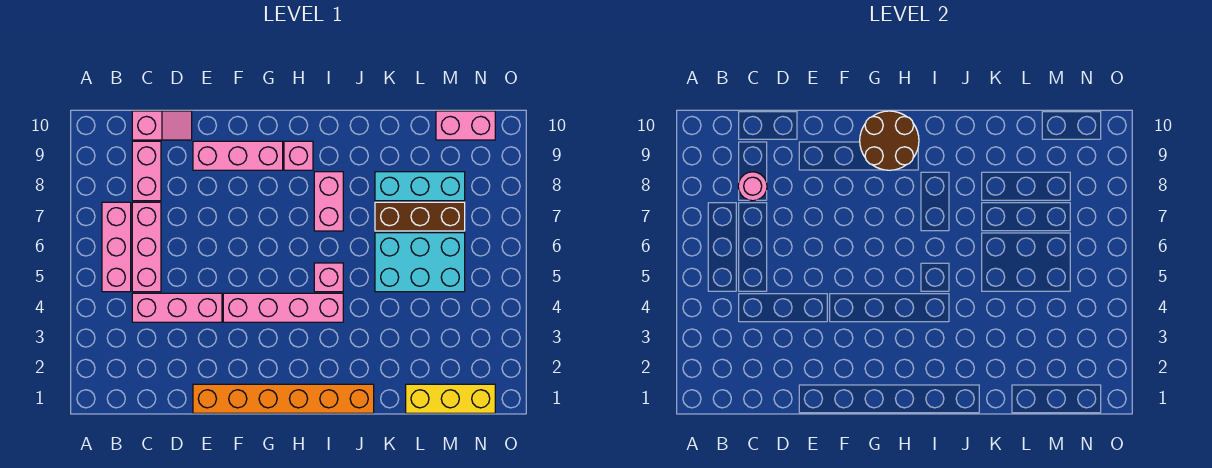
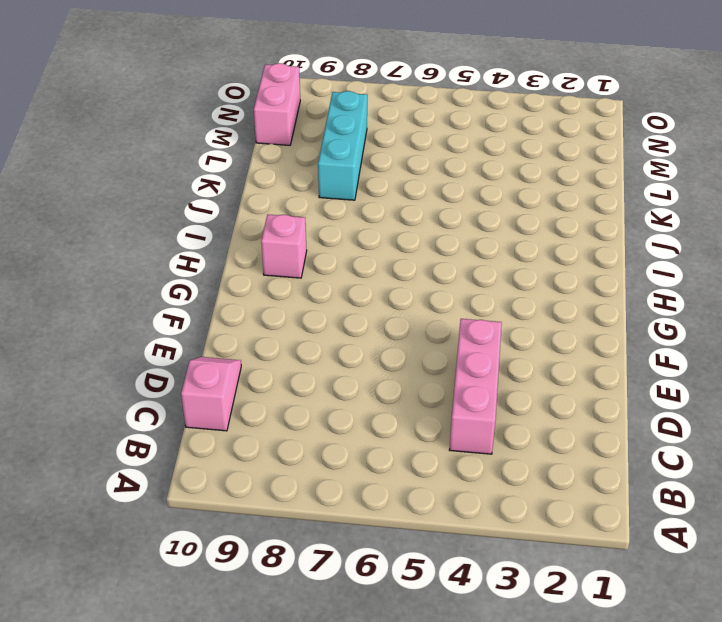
none -> pink 1x3 brick [102,202,131,292]
none -> pink 1x3 brick [132,202,161,292]
none -> pink 1x2 brick [132,141,161,201]

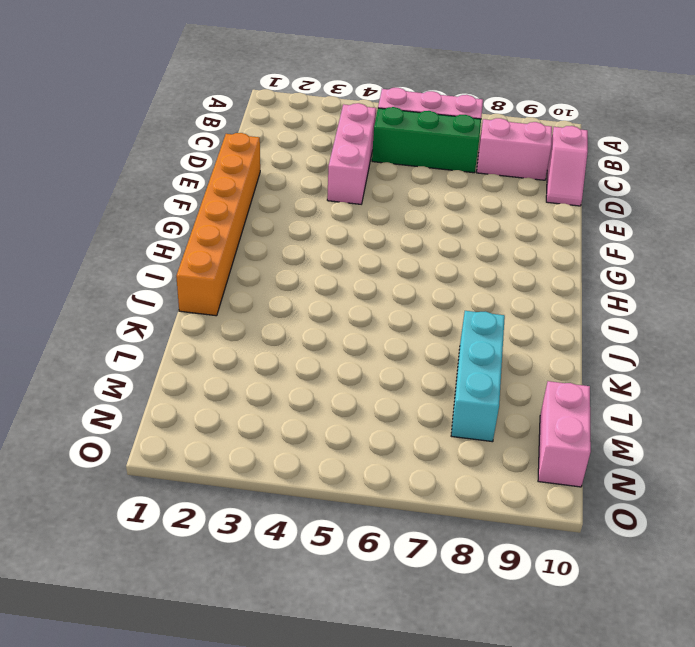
green 1x3 brick [372,107,481,173] -> pink 1x3 brick [132,202,161,292]
none -> pink 1x3 brick [193,141,283,170]
none -> pink 1x4 brick [223,293,343,322]
none -> pink 1x1 brick [284,141,313,170]

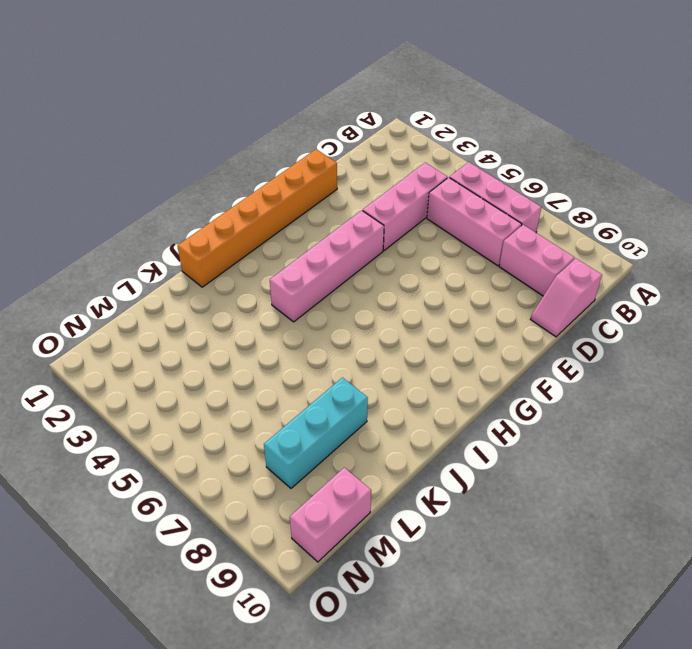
none -> pink 1x3 brick [193,141,283,170]
none -> pink 1x1 brick [284,141,313,170]
none -> pink 1x1 brick [314,263,343,292]

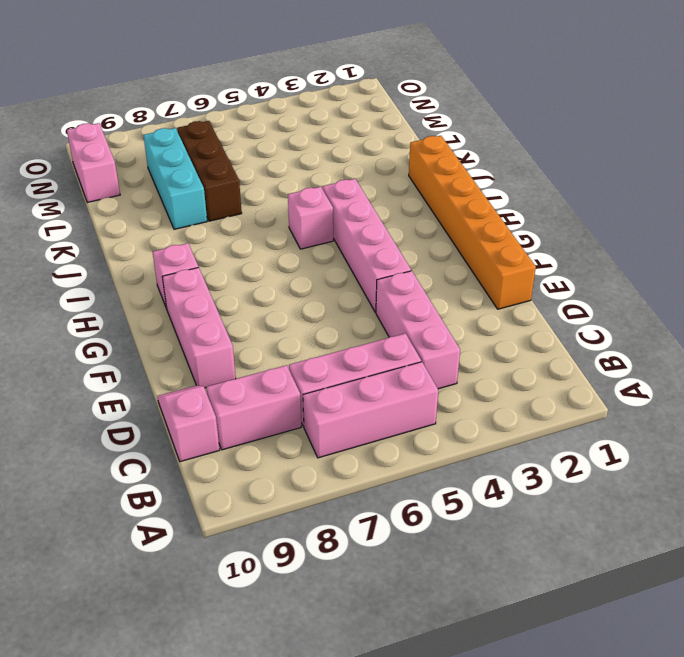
none -> pink 1x2 brick [314,172,343,231]
none -> cyan 2x3 brick [375,233,465,292]
none -> yellow 1x3 brick [406,384,495,413]

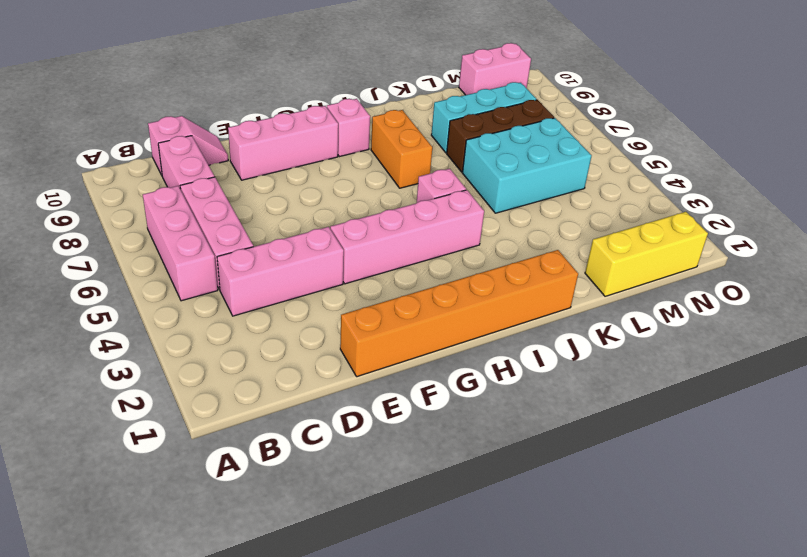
orange 1x2 brick [371,110,432,188] -> pink 1x2 brick [314,172,343,231]
none -> pink 1x1 round brick [738,172,767,201]
none -> brown 2x2 round brick [860,111,919,170]

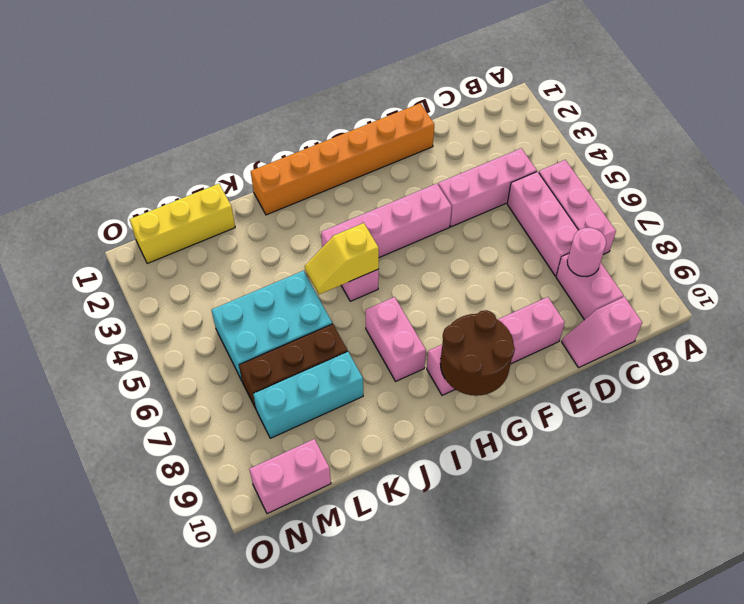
yellow 1x2 slope [305,223,379,294] -> none

